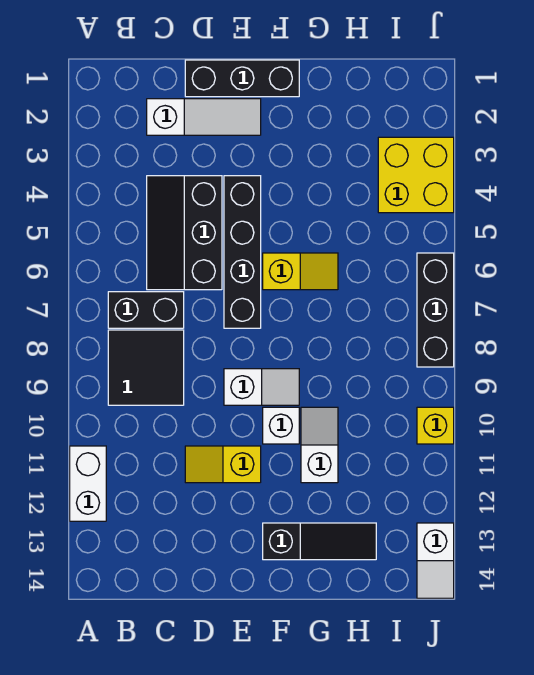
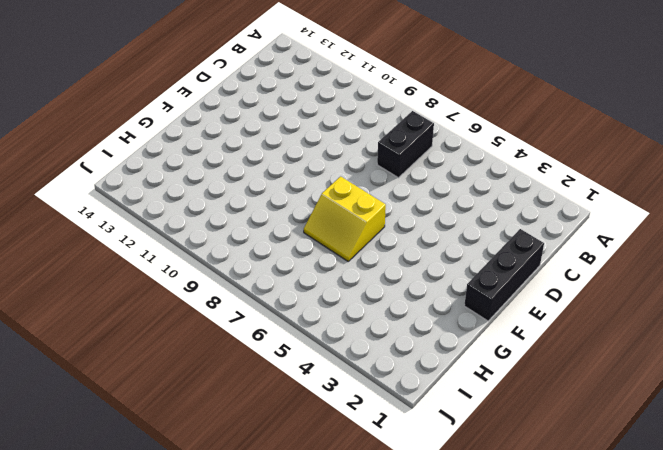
yellow 2x2 slope [304,176,386,261] -> yellow 1x2 slope [263,253,338,290]
none -> white 1x2 brick [70,446,106,521]
none -> black 2x2 tile [108,330,184,405]
none -> white 1x3 slope [147,99,261,135]

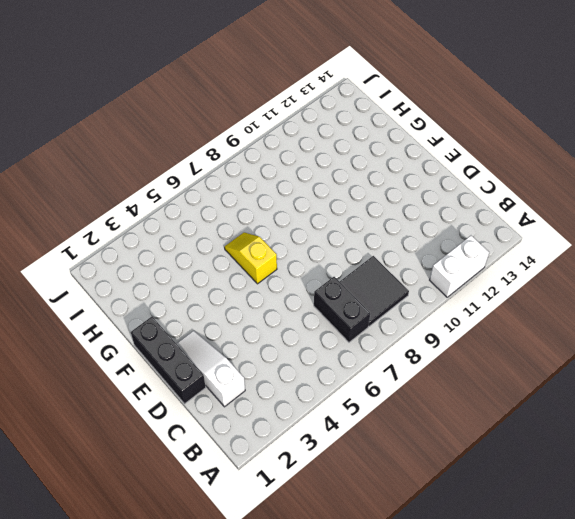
none -> black 2x3 slope [147,176,222,290]
none -> yellow 1x2 slope [185,446,261,483]
none -> black 1x4 brick [224,176,261,328]

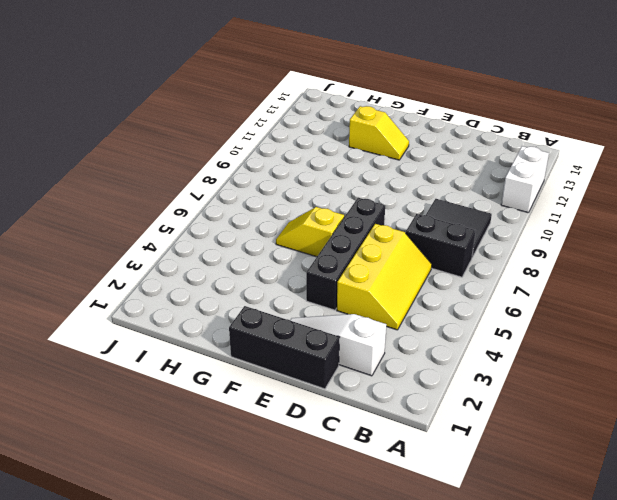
yellow 2x3 slope [337,224,432,330] -> black 2x3 slope [147,176,222,290]
yellow 1x2 slope [349,106,409,160] -> yellow 1x2 slope moved to [185,446,261,483]
none -> white 1x2 slope [224,369,299,405]
none -> white 1x1 brick [263,407,299,444]
none -> black 1x3 slope [263,523,376,560]

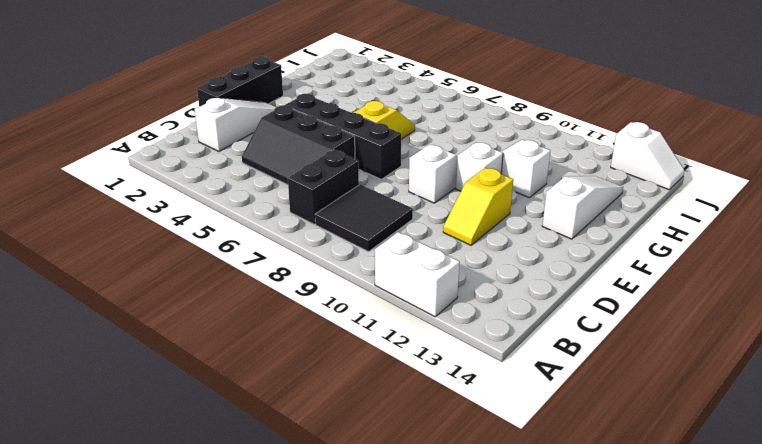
white 1x3 slope [542,176,623,239] -> black 1x3 slope [263,523,376,560]
none -> yellow 2x2 brick [378,137,454,213]
none -> black 1x3 brick [417,253,454,367]
none -> yellow 1x1 brick [417,407,454,444]

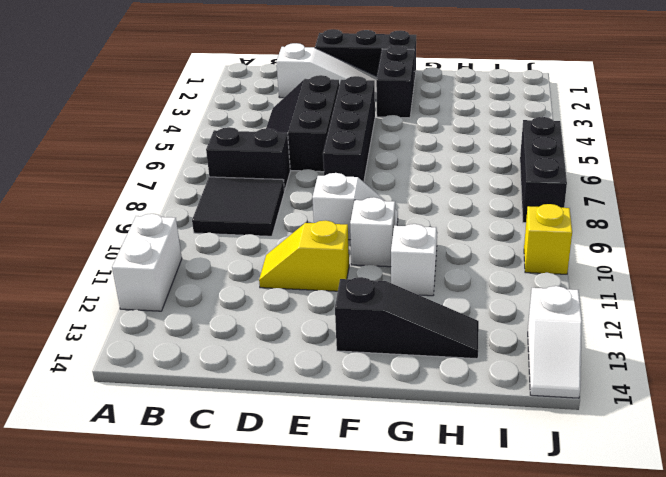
black 1x2 brick [376,45,414,118] -> none
none -> yellow 1x2 slope [263,253,338,290]
none -> yellow 2x2 brick [378,137,454,213]

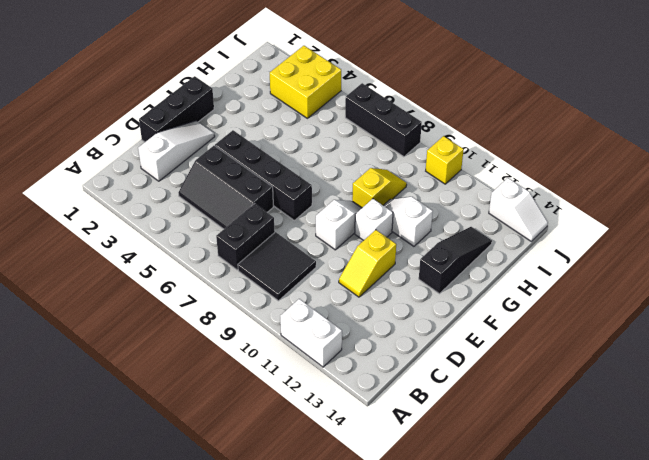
yellow 1x2 slope [352,168,407,208] -> yellow 1x2 slope moved to [263,253,338,290]

